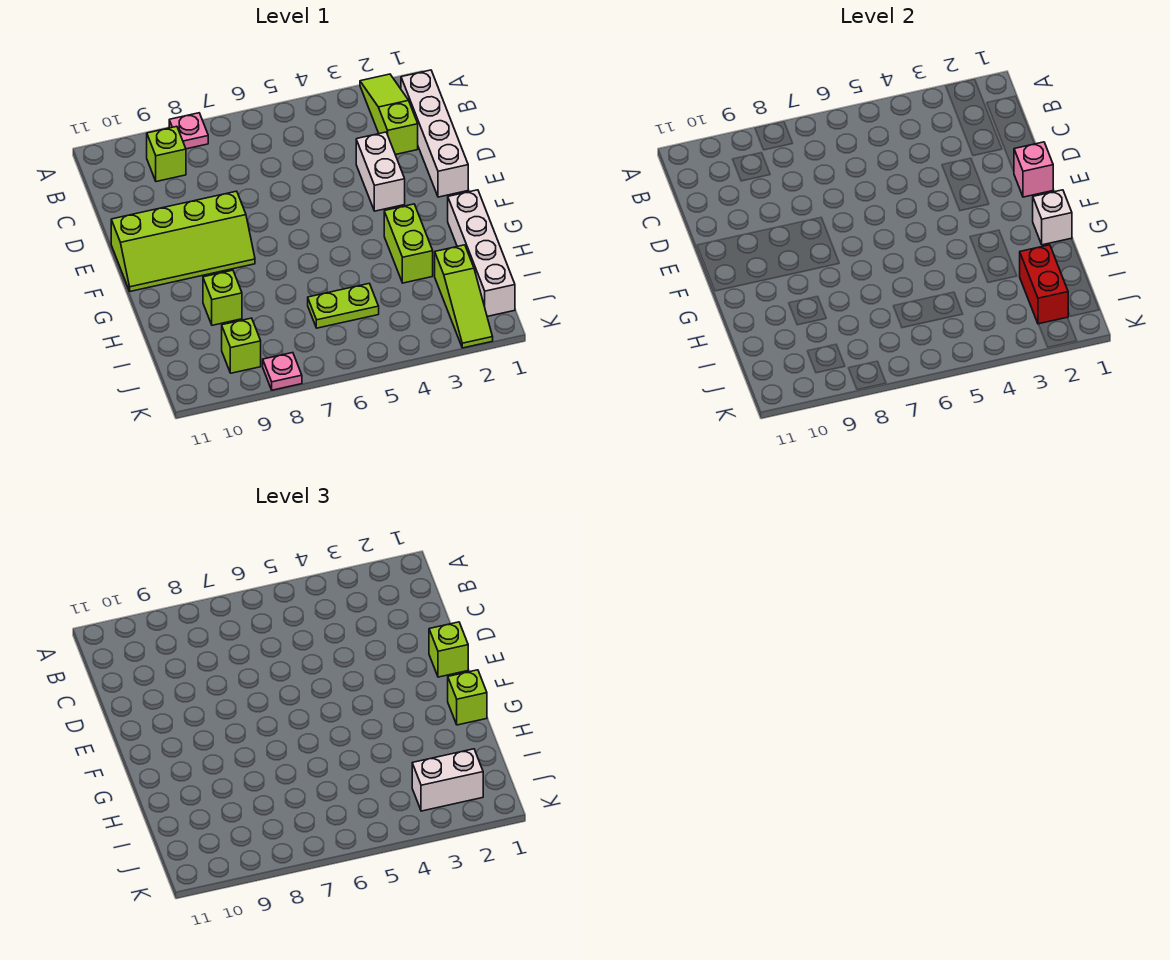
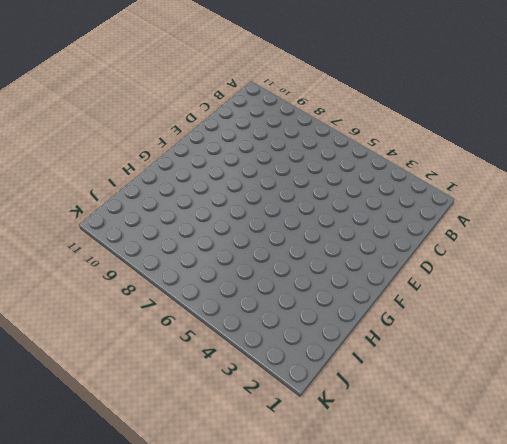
none -> lime 1x3 slope [360,74,418,155]
none -> pink 1x1 plate [169,113,208,149]
none -> white 1x4 brick [401,70,468,197]

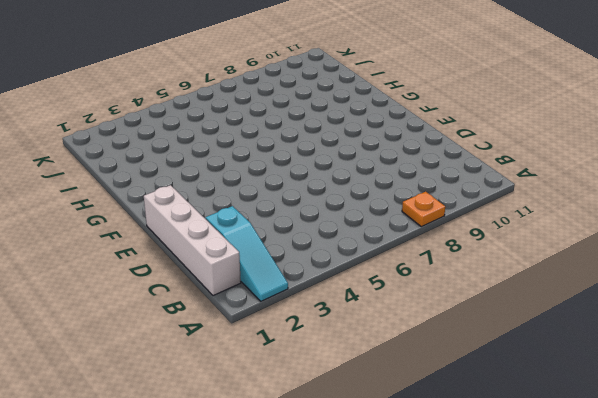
cyan 1x3 slope [206,206,288,301] -> lime 1x3 slope [360,74,418,155]
orange 1x1 plate [402,192,445,227] -> pink 1x1 plate [169,113,208,149]
none -> lime 1x1 brick [147,126,186,182]
none -> white 1x2 brick [356,132,405,211]
none -> lime 2x4 slope [111,191,255,291]

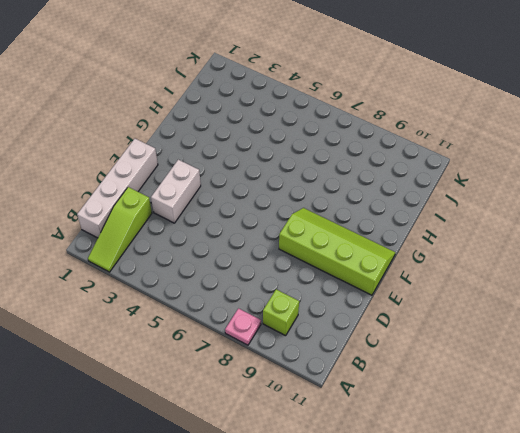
none -> white 1x4 brick [448,190,515,316]
none -> lime 1x2 brick [384,204,433,283]
none -> lime 1x1 brick [203,270,242,325]

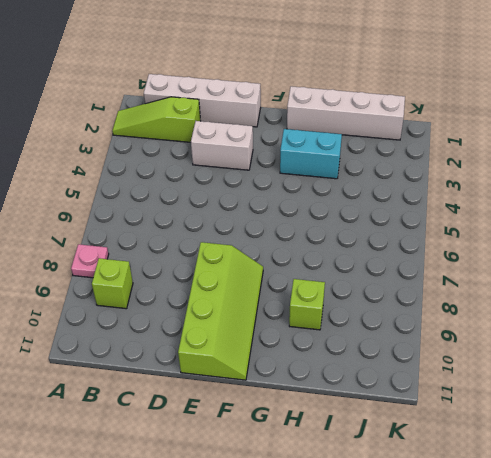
cyan 1x2 brick [280,129,342,179] -> lime 1x2 brick [384,204,433,283]
none -> lime 1x3 slope [435,245,493,348]
none -> lime 1x2 plate [308,284,379,328]
none -> lime 1x1 brick [222,318,261,373]

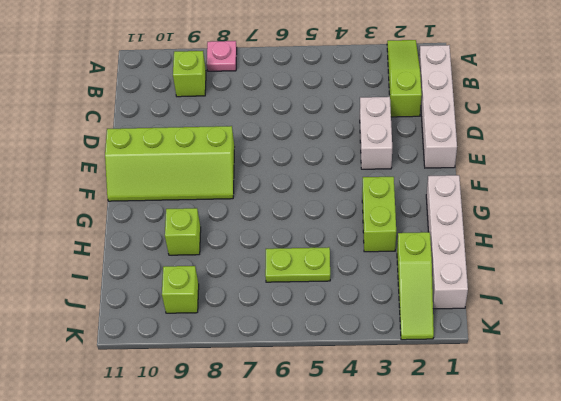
none -> pink 1x1 plate [263,353,302,390]
none -> pink 1x1 brick [1014,142,1053,197]
none -> white 1x1 brick [1033,190,1072,245]

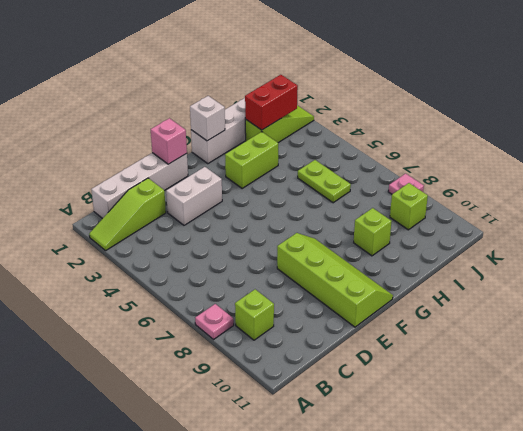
none -> lime 1x1 brick [429,622,468,677]
none -> lime 1x1 brick [448,670,487,725]
none -> white 1x2 brick [412,749,483,811]

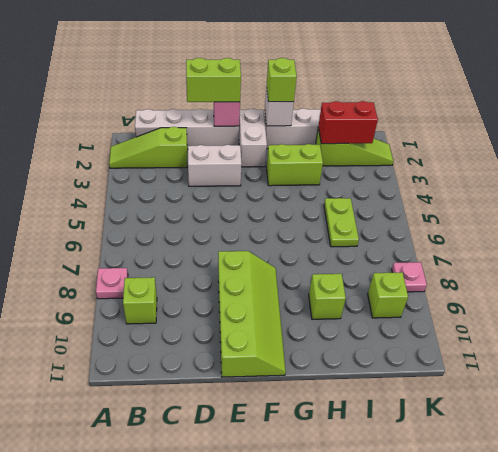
lime 1x2 brick [186,58,241,102] -> lime 1x1 brick [429,622,468,677]
white 1x2 brick [239,109,267,167] -> white 1x2 brick moved to [412,749,483,811]

